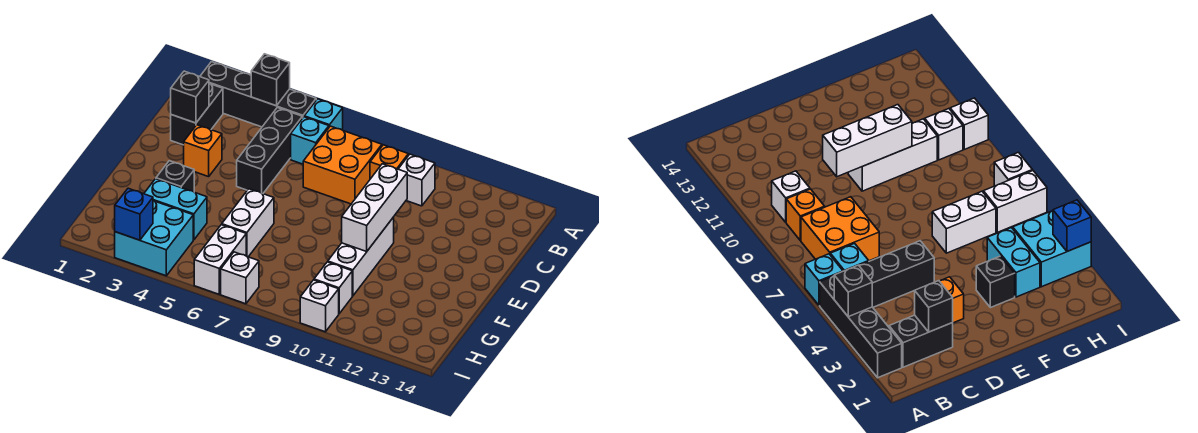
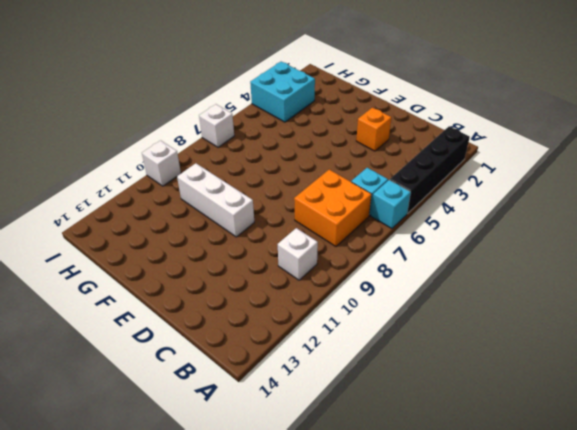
none -> black 1x2 brick [171,83,223,145]
none -> black 1x3 brick [237,108,302,194]
none -> orange 1x1 brick [370,145,408,179]

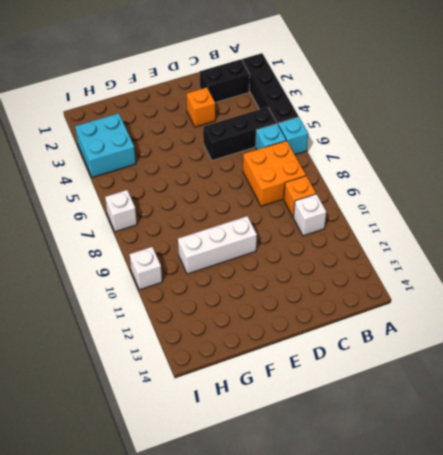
none -> black 1x1 brick [156,161,194,192]
none -> white 1x2 brick [222,189,274,257]
none -> cyan 1x2 brick [144,179,207,240]

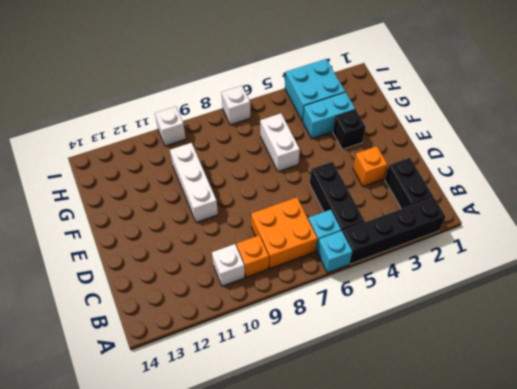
none -> white 1x2 brick [194,225,246,294]
none -> white 1x1 brick [314,262,352,314]
none -> black 1x1 brick [251,54,290,106]

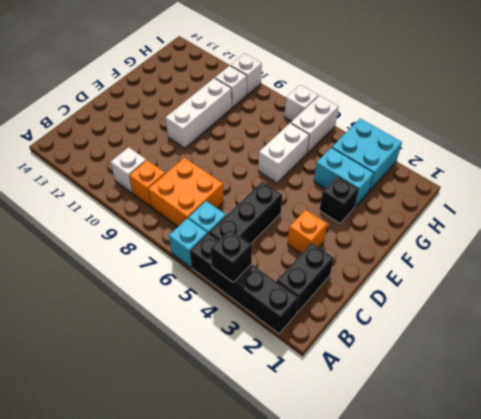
none -> black 1x1 brick [171,71,209,123]
none -> white 1x3 brick [342,164,407,251]
none -> blue 1x1 brick [115,188,153,240]

